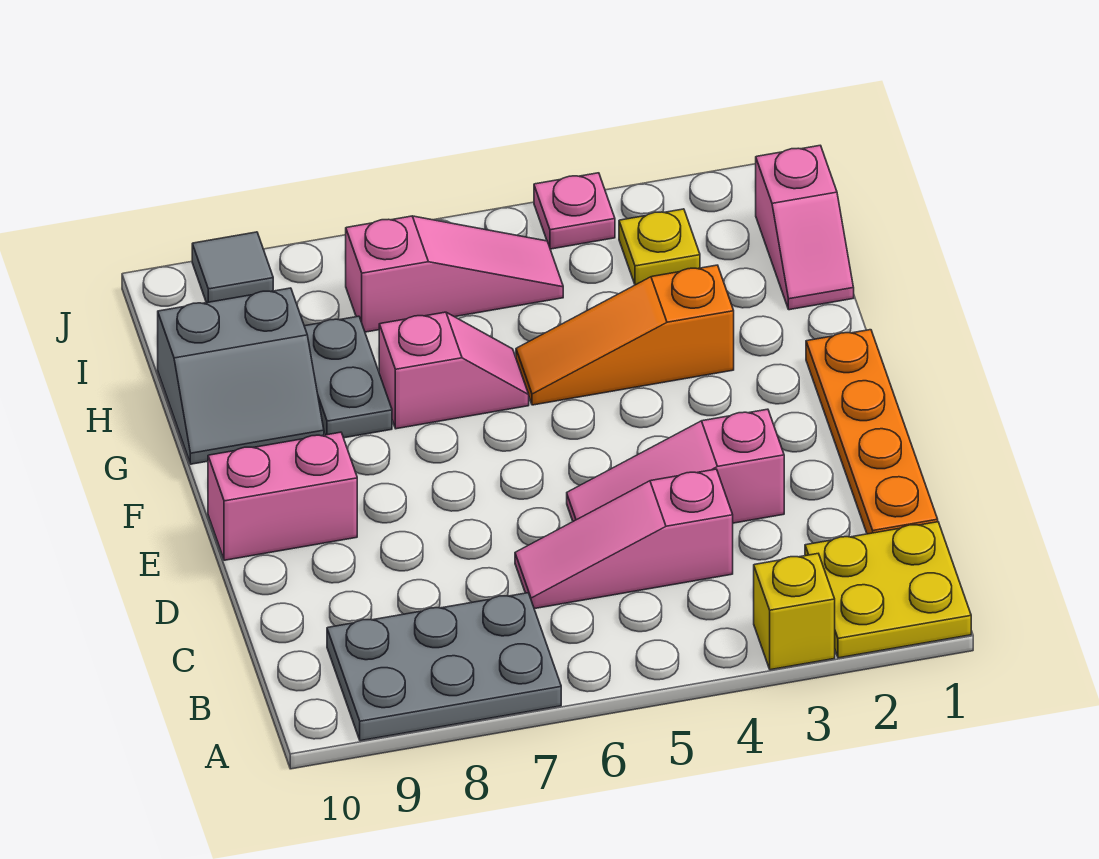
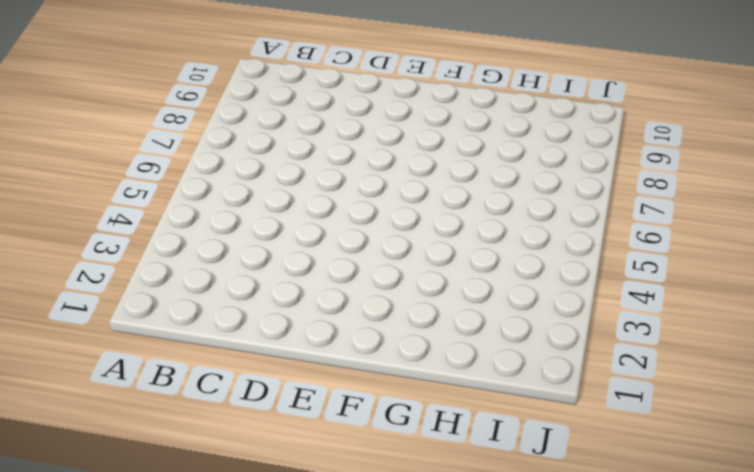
none -> yellow 2x2 plate [805,522,971,658]
none -> yellow 1x1 brick [754,554,835,670]
none -> grey 2x3 plate [327,593,561,741]

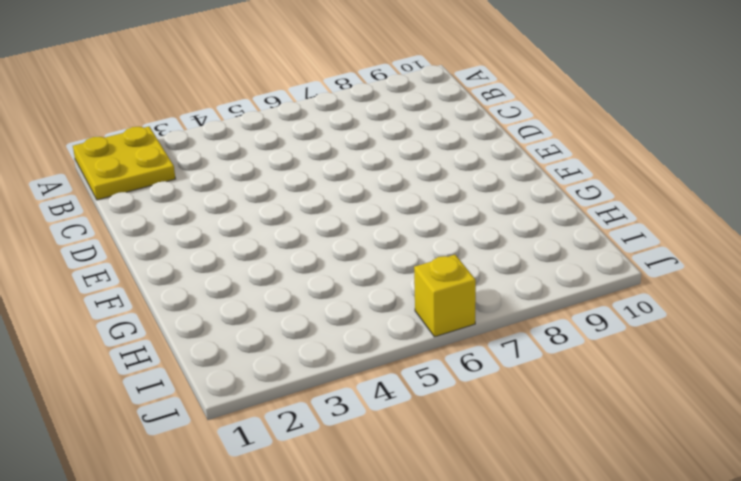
yellow 1x1 brick [414,255,476,337] -> yellow 1x1 brick moved to [754,554,835,670]
none -> grey 2x3 plate [327,593,561,741]
none -> orange 1x4 plate [806,330,938,534]
none -> pink 1x3 slope [515,469,733,609]

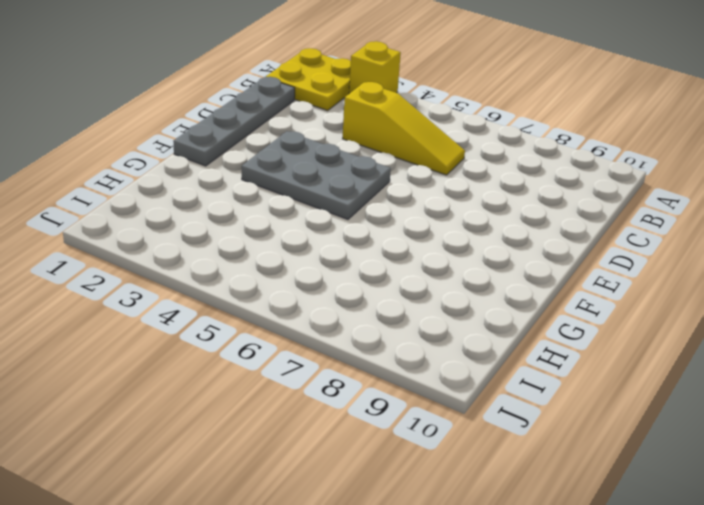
grey 1x4 plate [173,77,295,166] -> orange 1x4 plate [806,330,938,534]
yellow 1x3 slope [343,82,465,175] -> pink 1x3 slope [515,469,733,609]
grey 2x3 plate [242,131,391,219] -> grey 2x3 plate moved to [327,593,561,741]
none -> pink 1x3 slope [567,409,784,523]
none -> pink 1x2 brick [208,432,357,560]
none -> orange 1x3 slope [516,265,734,405]

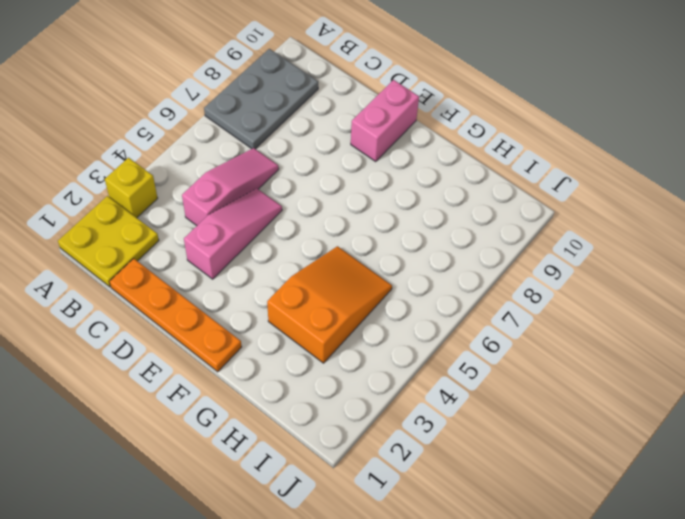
orange 2x3 slope [267,246,392,363] -> orange 1x3 slope [516,265,734,405]
none -> pink 1x2 slope [379,312,529,429]
none -> grey 1x2 plate [304,316,392,438]
none -> grey 2x2 slope [158,288,324,464]

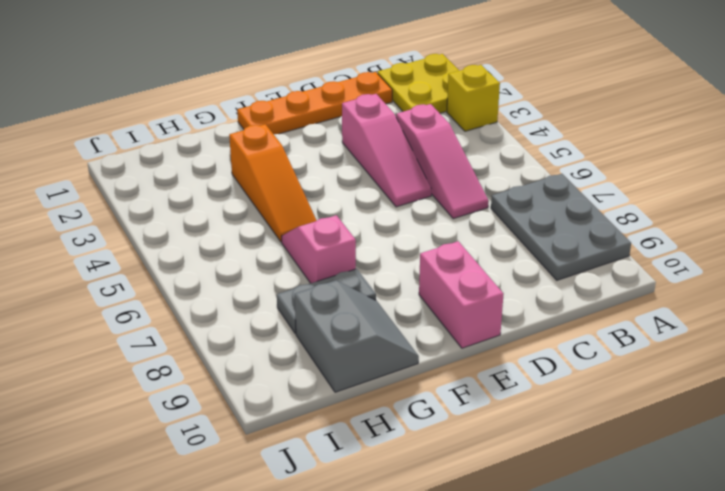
none -> pink 1x2 slope [756,145,854,310]
none -> yellow 1x1 plate [619,209,700,285]
none -> pink 1x3 slope [346,216,563,332]

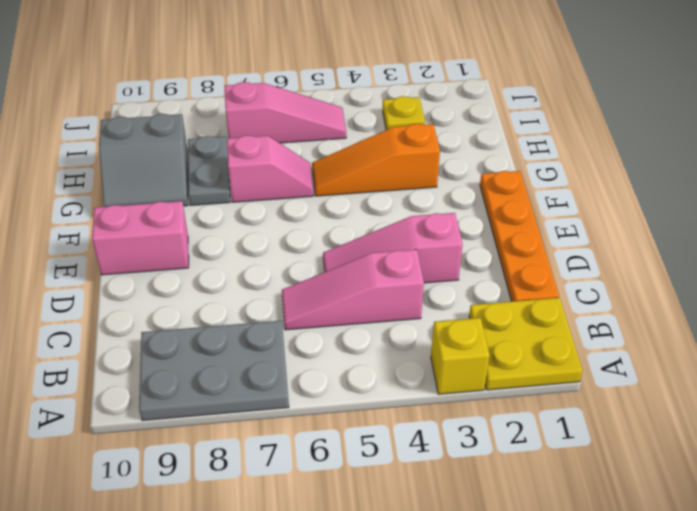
none -> pink 1x2 slope [756,145,854,310]
none -> pink 1x1 plate [534,173,615,249]
none -> grey 1x1 tile [192,232,273,303]

